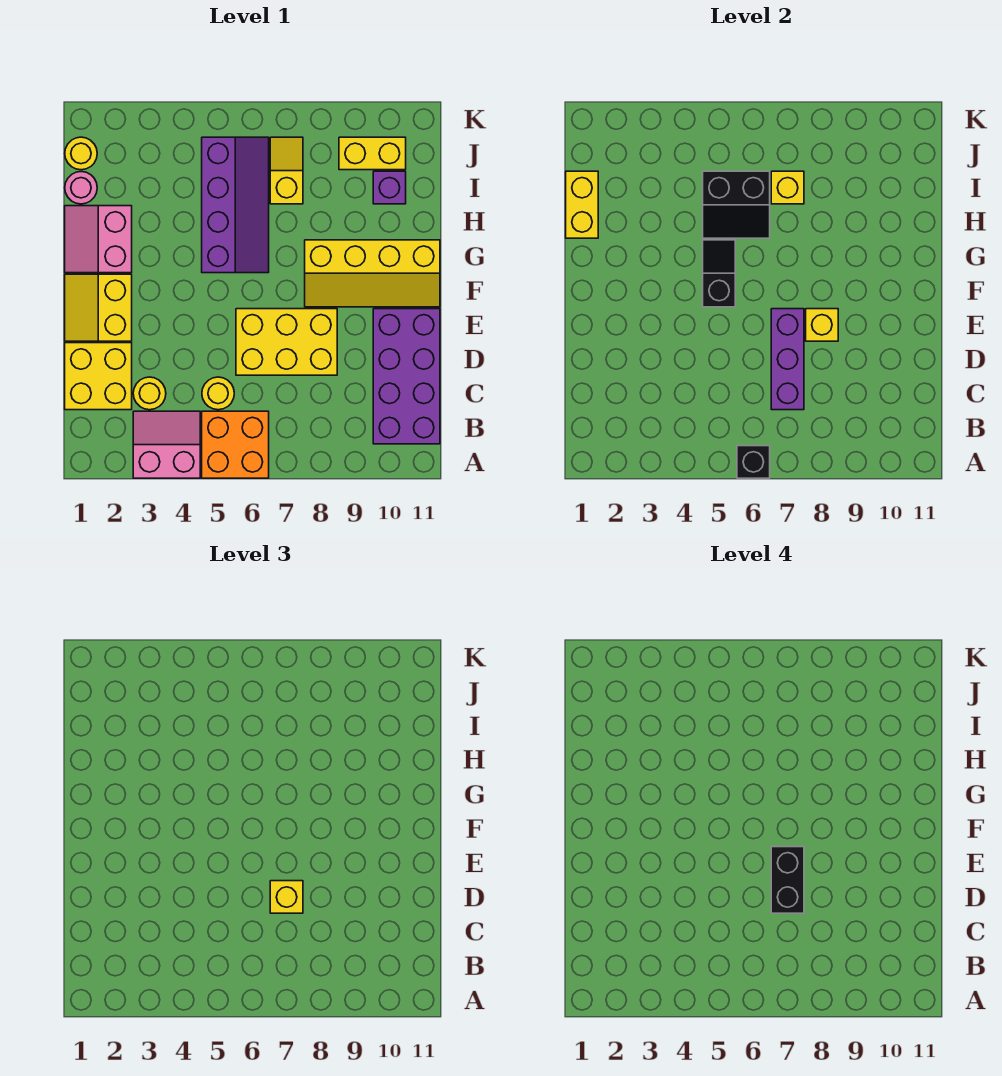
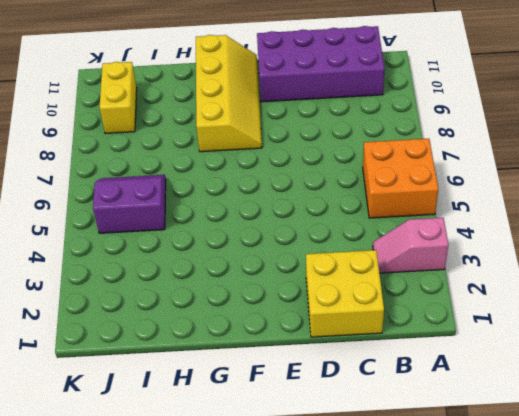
pink 1x2 slope [373,218,448,273] -> pink 2x2 slope [133,411,200,478]
purple 2x2 slope [93,175,166,233] -> purple 2x4 slope [202,137,269,273]
none -> yellow 1x1 round brick [133,377,166,410]
none -> yellow 1x1 round brick [202,377,234,410]
none -> yellow 2x3 brick [236,309,337,375]

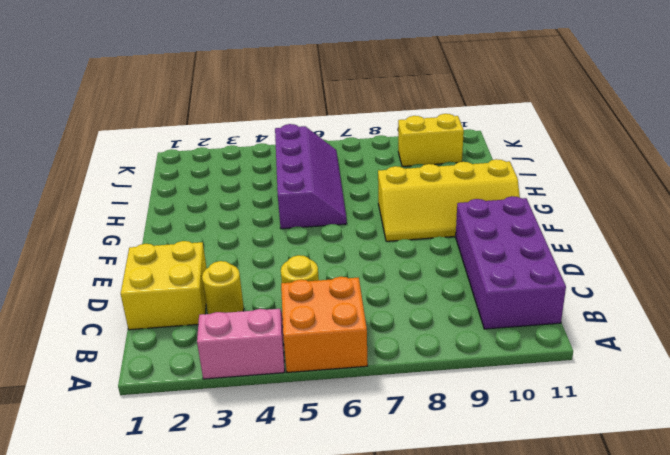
none -> yellow 2x3 brick [236,309,337,375]
none -> yellow 2x2 slope [65,274,132,341]
none -> pink 2x2 slope [65,206,132,273]

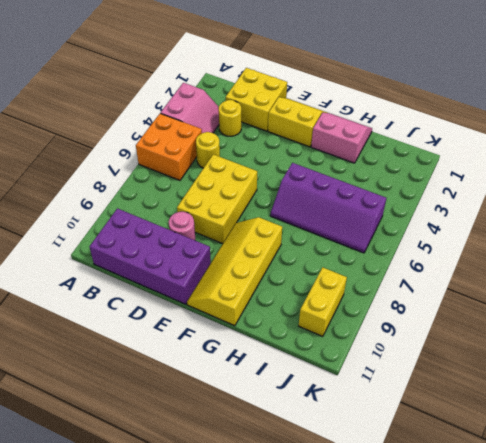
pink 1x1 round brick [169,212,195,240] -> pink 1x1 round brick moved to [65,172,97,204]
none -> yellow 1x2 slope [270,137,303,204]
none -> purple 1x1 brick [373,171,406,204]
none -> yellow 1x1 round brick [65,137,97,170]

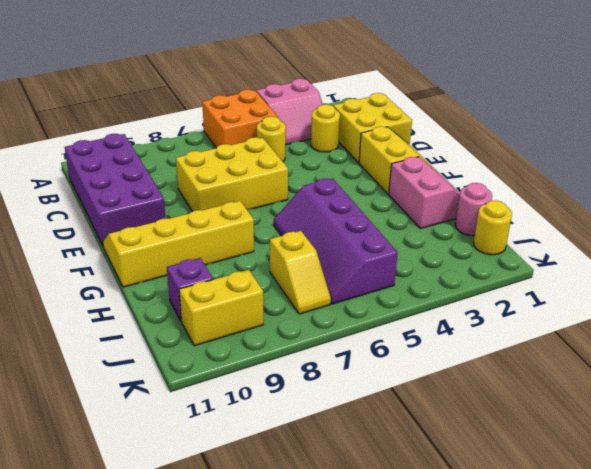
none -> black 1x1 brick [737,446,770,478]
none -> purple 1x3 brick [771,309,804,410]
none -> yellow 1x1 brick [806,309,838,341]

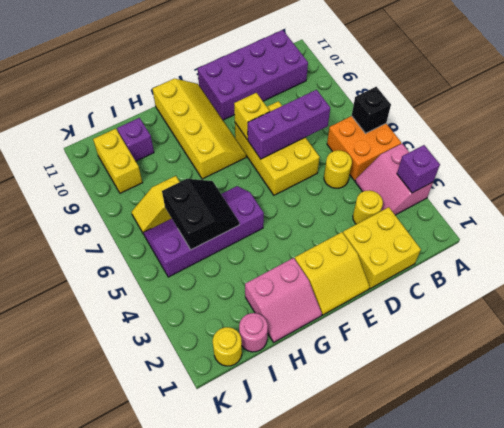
purple 1x1 brick [397,145,440,193] -> none
none -> black 1x2 slope [703,240,735,307]
none -> yellow 1x2 brick [566,171,598,238]
none -> yellow 1x1 brick [771,171,804,204]

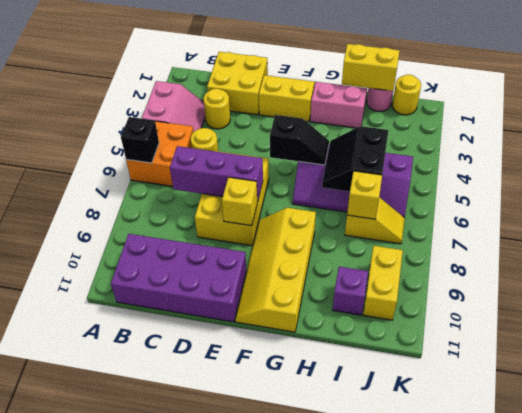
none -> yellow 1x1 brick [270,881,303,913]
none -> black 1x2 brick [771,847,804,913]

